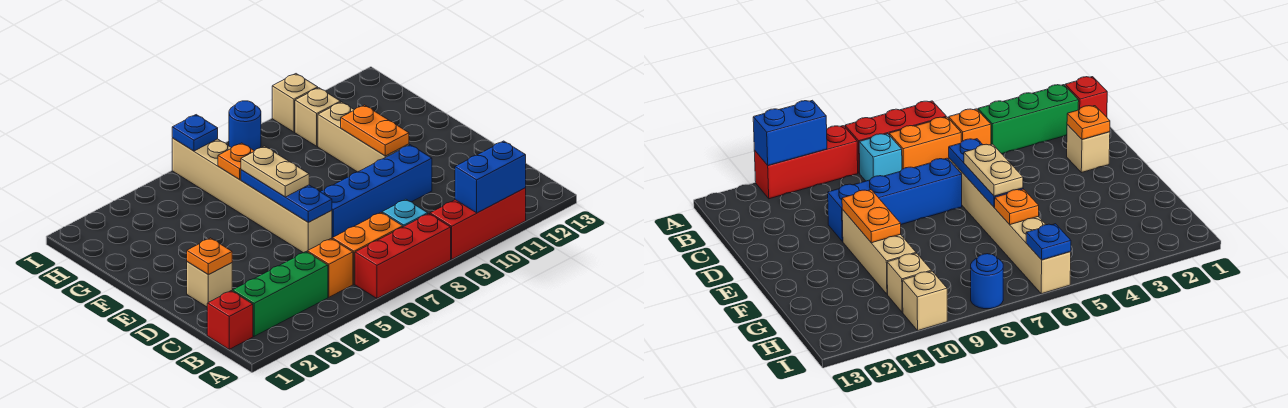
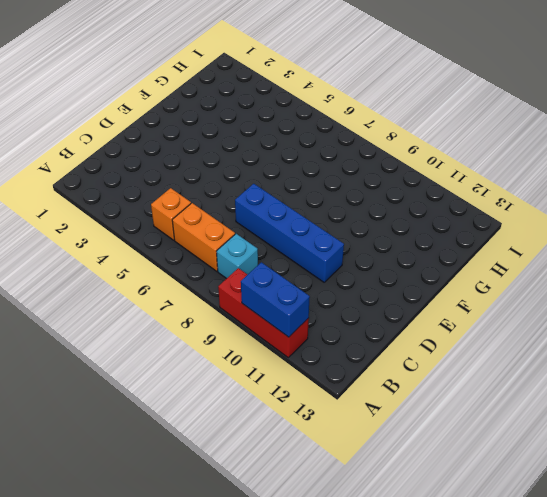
none -> red 1x3 brick [355,214,451,298]
none -> red 1x1 brick [207,291,253,349]
none -> green 1x3 brick [232,252,328,336]

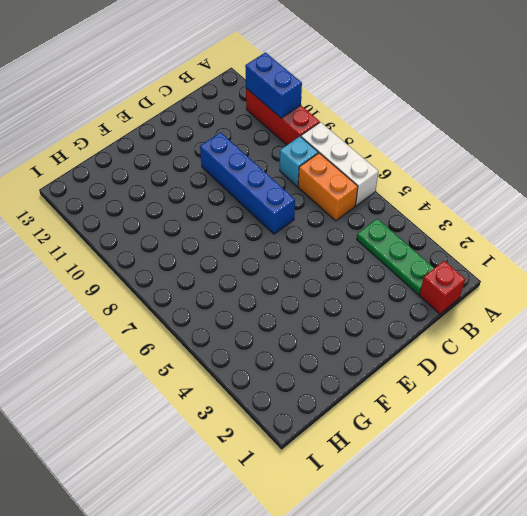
white 1x3 brick [301,122,379,205] -> red 1x3 brick [355,214,451,298]
green 1x3 plate [357,219,434,294] -> green 1x3 brick [232,252,328,336]
none -> orange 1x1 brick [307,239,353,297]
none -> tan 1x1 brick [187,262,232,307]
none -> tan 1x6 brick [172,138,332,253]

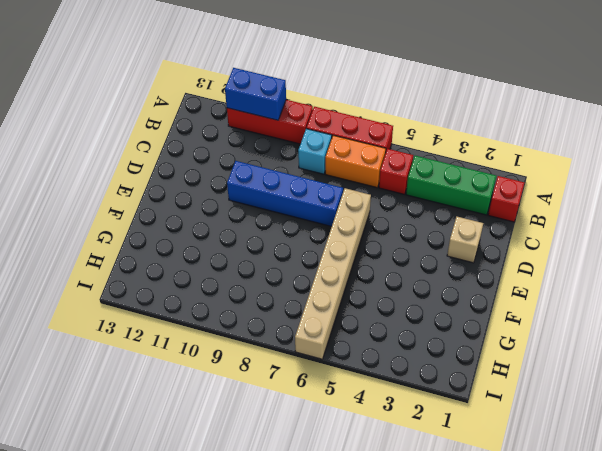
red 1x1 brick [379,149,413,194] -> orange 1x1 brick [307,239,353,297]
none -> tan 1x3 brick [318,102,409,172]
none -> tan 1x1 brick [295,88,341,146]
none -> blue 1x1 round brick [229,101,261,151]

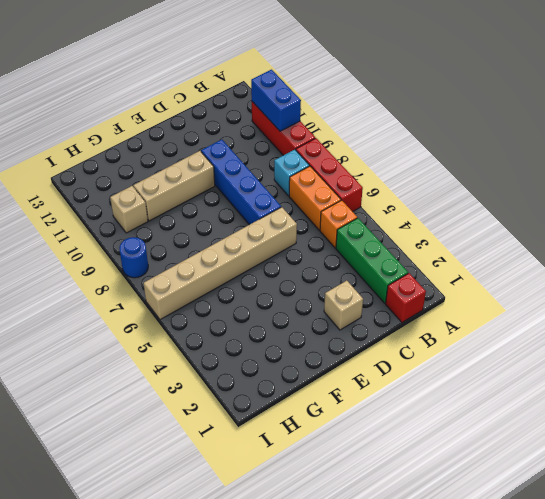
none -> tan 1x1 brick [272,74,318,132]
none -> orange 1x1 plate [187,238,232,275]
none -> blue 1x3 plate [241,170,332,222]

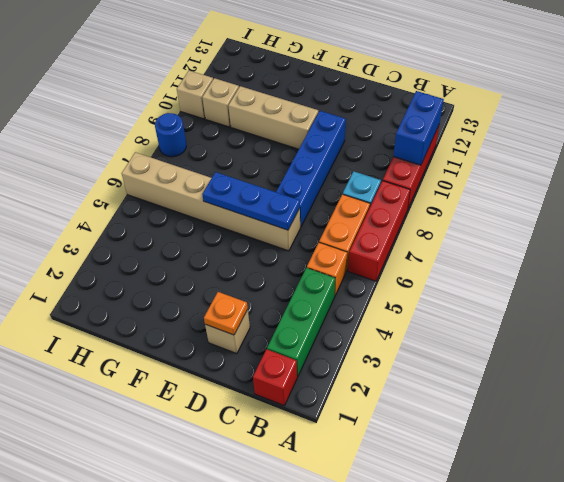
none -> orange 1x2 plate [341,105,409,156]
none -> orange 1x1 plate [218,143,254,180]
none -> blue 1x1 plate [172,115,218,151]

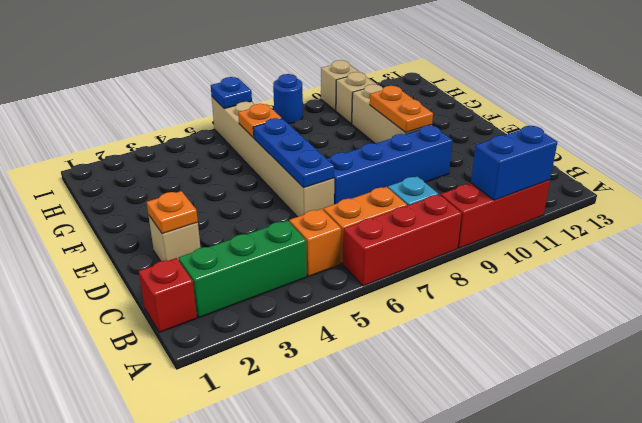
none -> tan 1x2 plate [241,146,309,197]

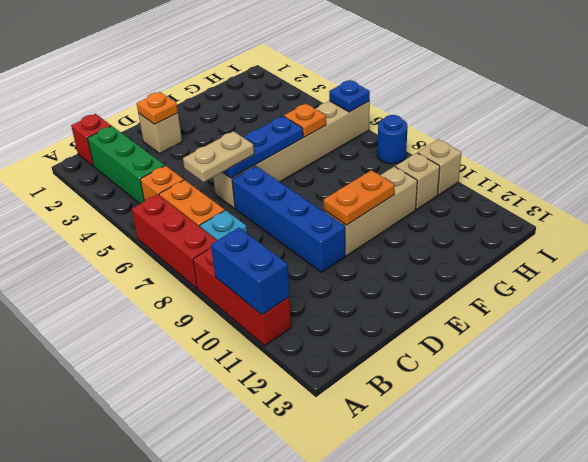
tan 1x2 plate [183,131,254,182] -> tan 1x2 plate moved to [241,146,309,197]

